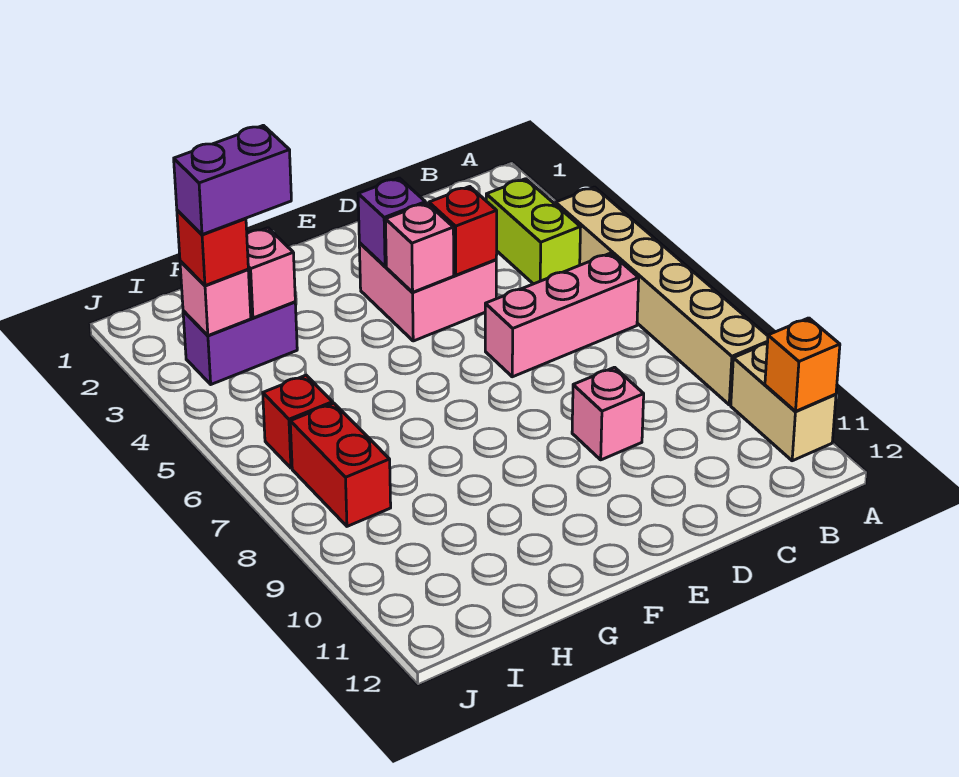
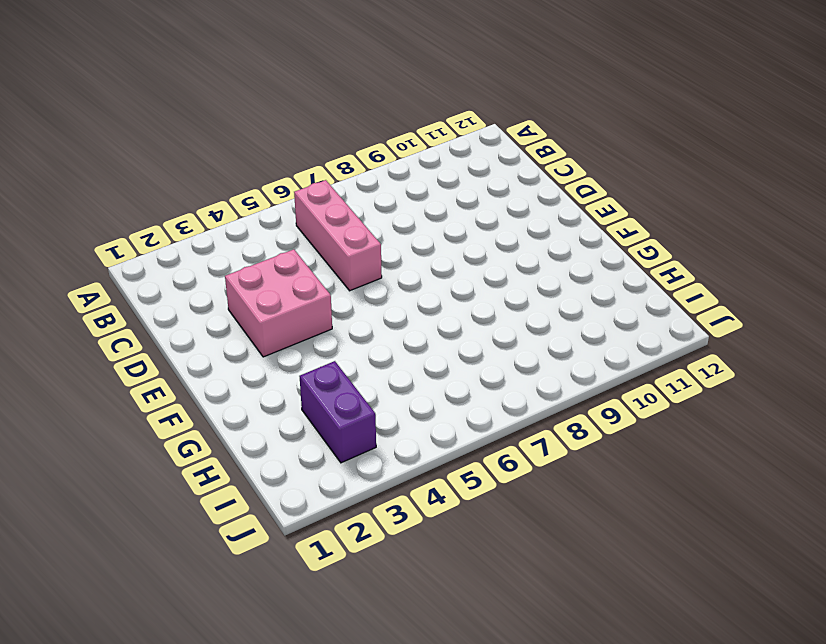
none -> tan 1x6 brick [556,187,768,405]
none -> tan 1x2 brick [731,344,836,461]
none -> lime 1x2 brick [486,179,581,284]

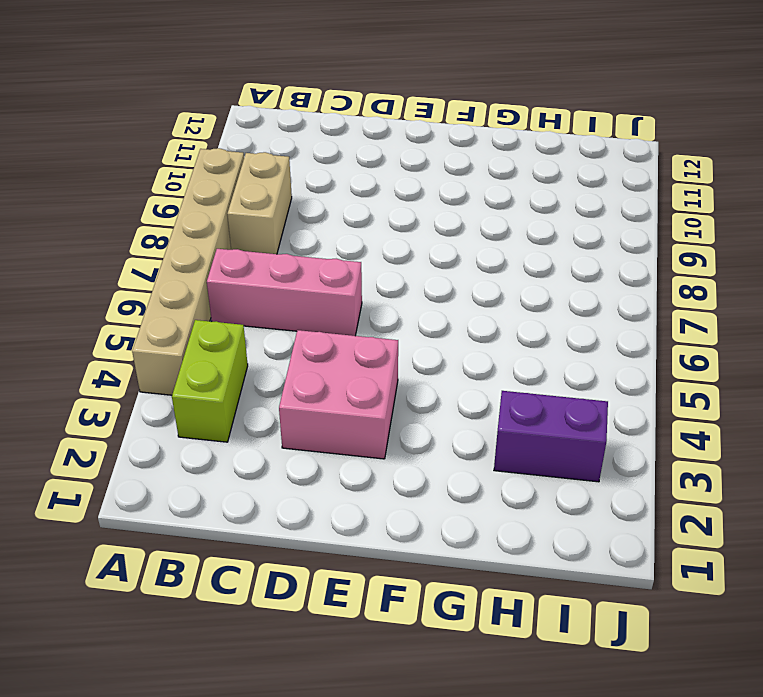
tan 1x2 brick [227,152,292,254] -> tan 1x2 brick moved to [731,344,836,461]
none -> pink 1x1 brick [572,367,644,460]
none -> red 1x1 brick [263,375,333,468]
none -> red 1x2 brick [290,403,391,526]

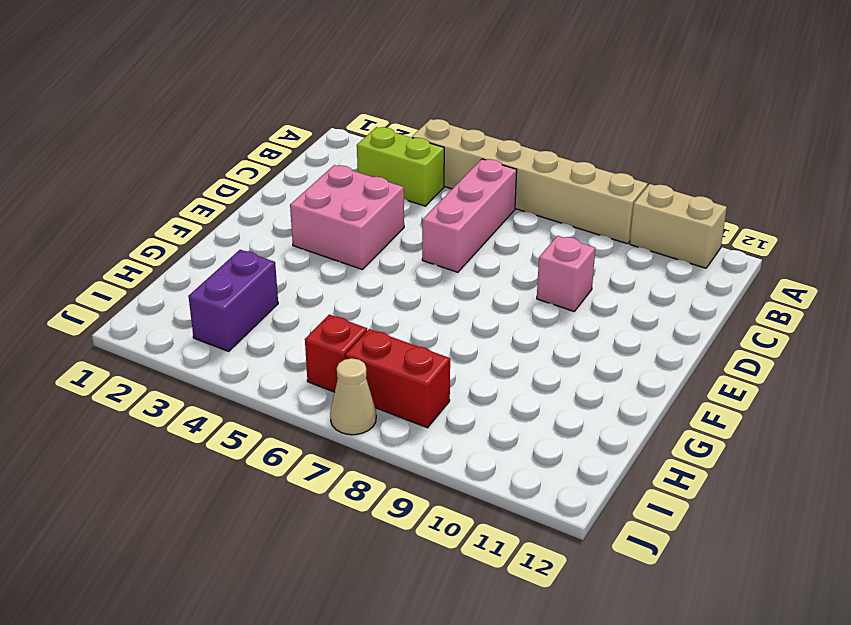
tan 1x1 cone [330,358,376,435] -> none
none -> orange 1x1 brick [765,318,840,411]
none -> red 1x1 brick [429,187,497,275]
none -> purple 1x1 brick [358,178,426,266]

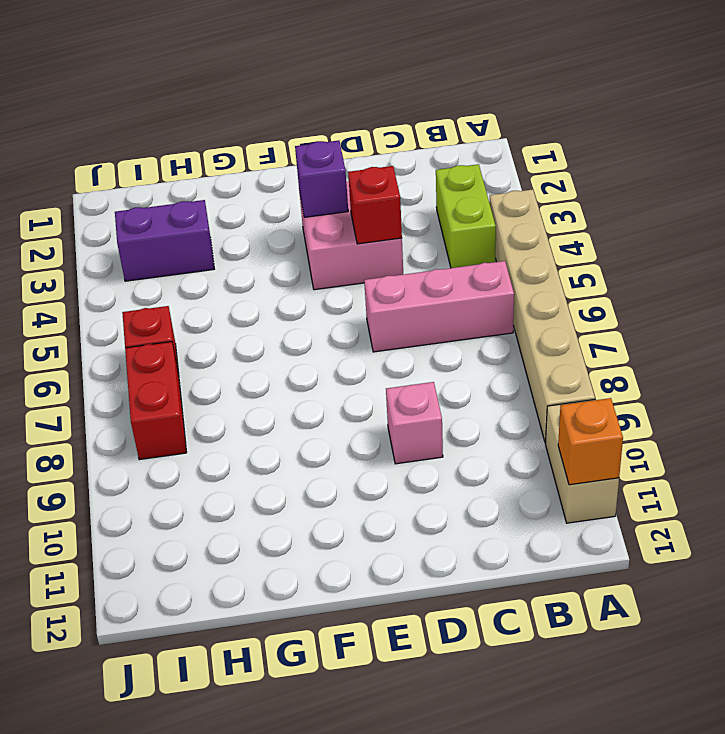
none -> pink 1x1 brick [385,203,454,292]
none -> pink 1x1 brick [247,228,295,318]
none -> pink 1x1 brick [180,261,251,336]

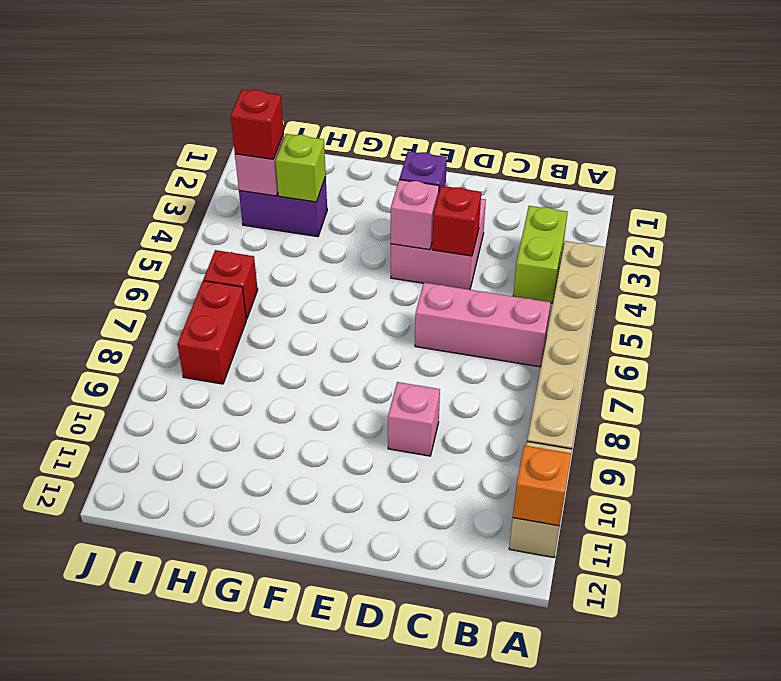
lime 1x1 brick [276,134,326,202] -> pink 1x1 brick [247,228,295,318]
none -> purple 1x2 brick [174,125,291,235]

